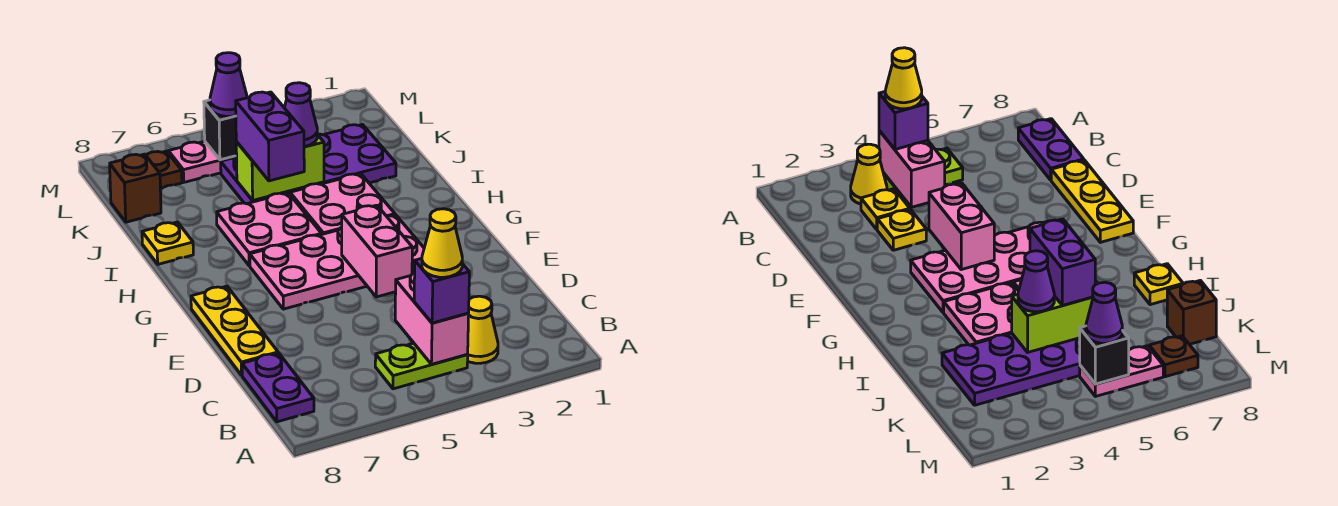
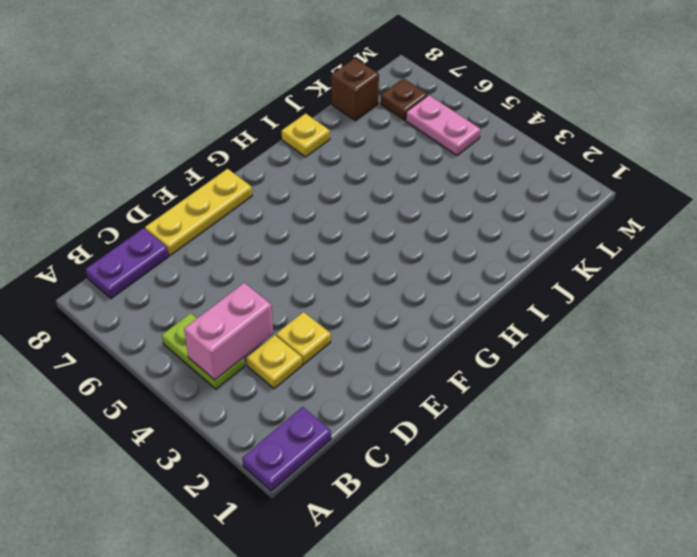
purple 1x2 plate [242,407,331,491] -> none
none -> yellow 1x1 cone [468,296,498,363]
none -> pink 2x4 plate [250,215,424,309]
none -> pink 2x2 plate [290,174,395,234]

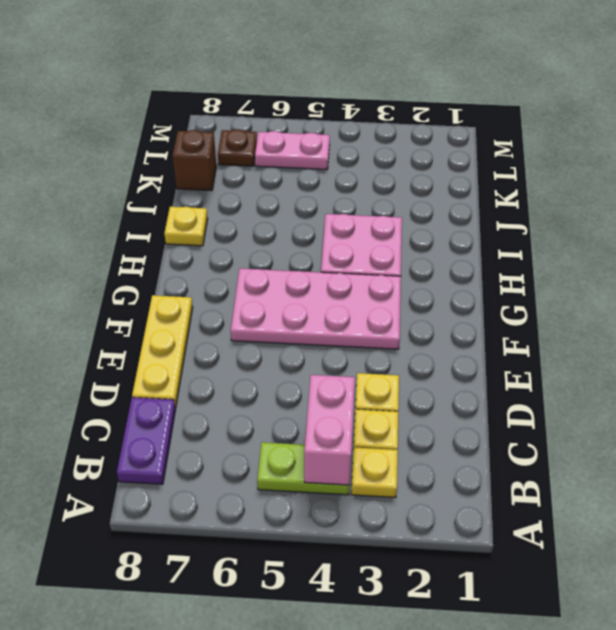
yellow 1x1 plate [351,447,398,497] -> yellow 1x1 cone [468,296,498,363]
none -> pink 2x2 plate [217,193,322,266]
none -> purple 2x4 plate [221,125,396,204]
none -> pink 1x2 brick [342,205,412,297]

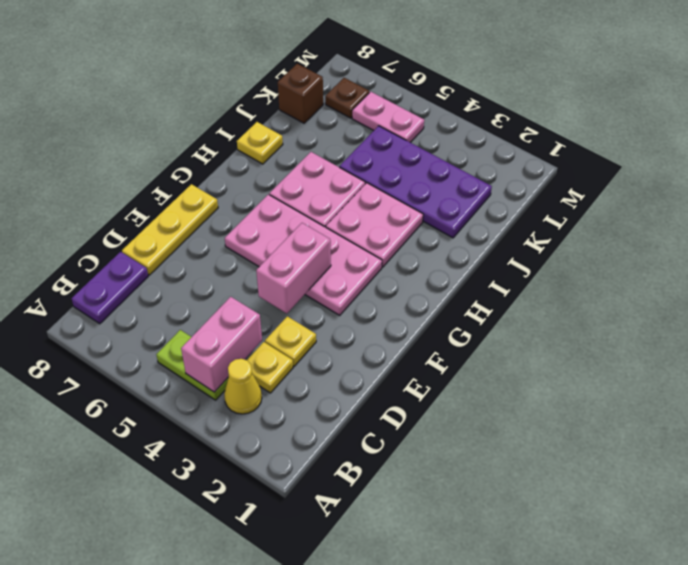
none -> lime 1x2 brick [236,135,324,200]
none -> black 1x1 brick [204,100,237,160]
none -> purple 1x1 brick [414,258,469,323]

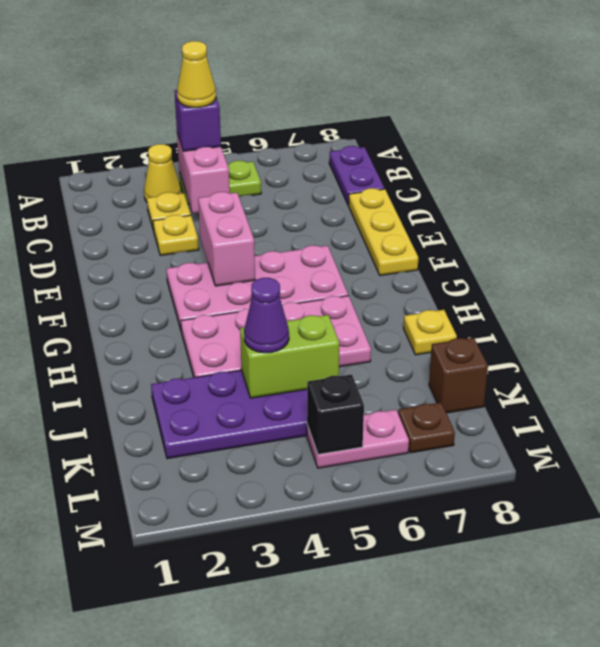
none -> purple 1x2 brick [236,92,304,181]
none -> purple 1x1 cone [210,53,247,116]

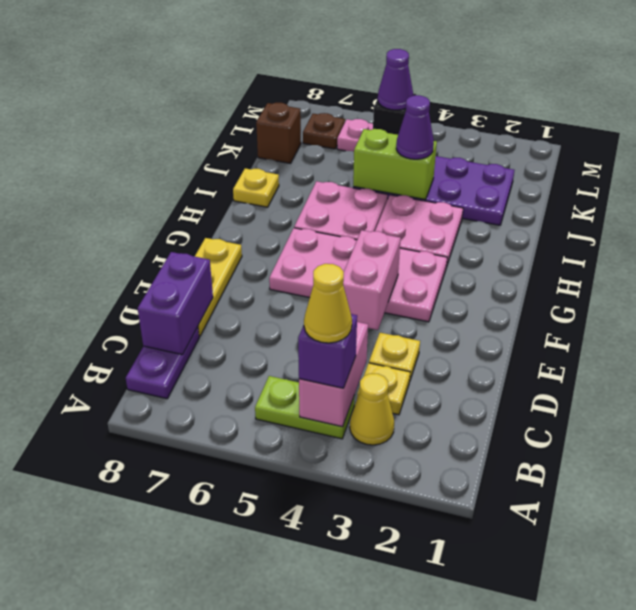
purple 1x2 brick [138,252,213,355] -> purple 1x2 brick moved to [236,92,304,181]

